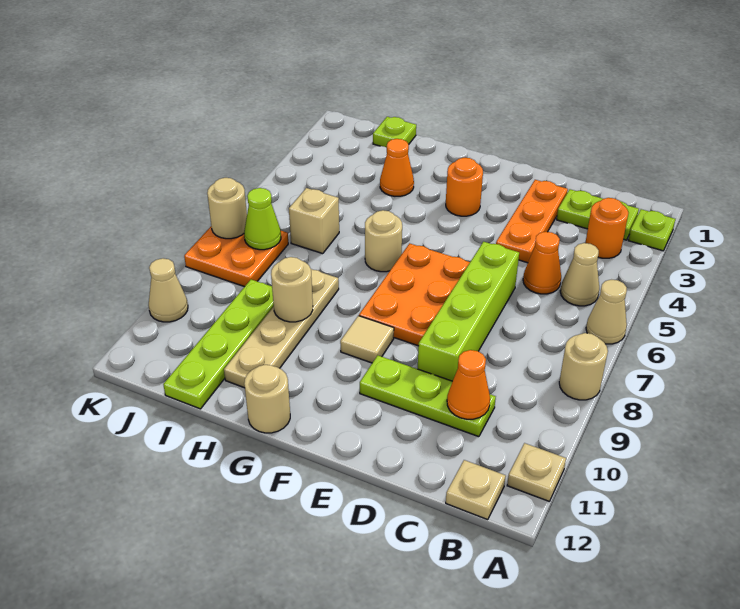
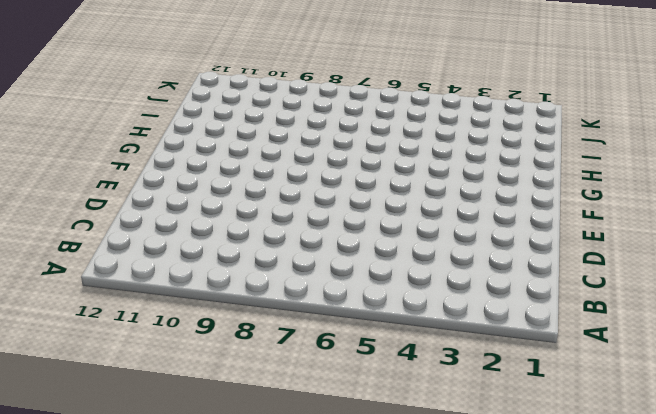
none -> lime 1x1 plate [628,209,675,251]
none -> tan 1x1 cone [586,280,627,344]
none -> tan 1x1 round brick [559,333,608,400]

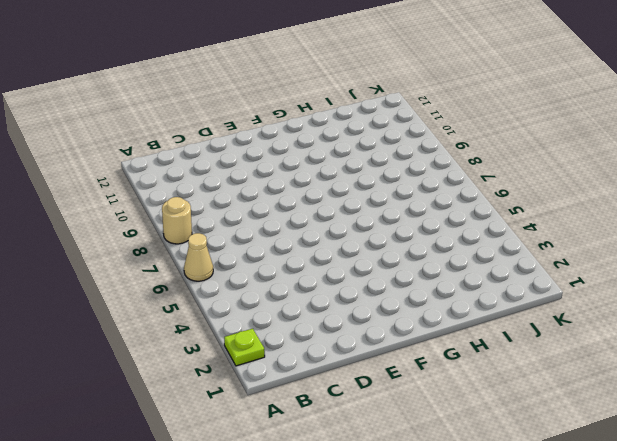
none -> tan 1x1 plate [507,443,566,501]
none -> lime 1x2 plate [557,189,639,240]
none -> orange 1x1 round brick [585,198,628,258]

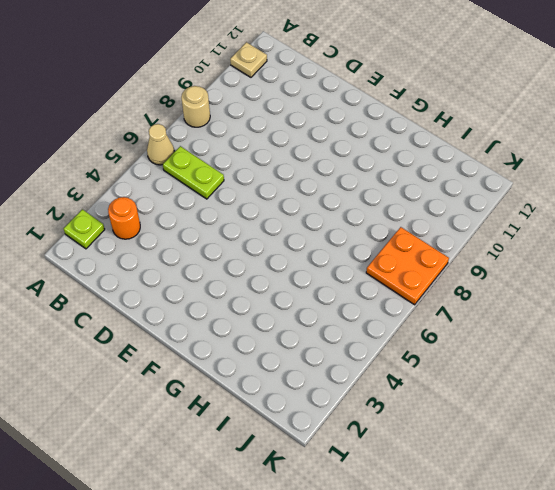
lime 1x2 plate [163,146,224,199] -> lime 1x2 plate moved to [557,189,639,240]
none -> tan 1x1 cone [560,243,599,306]
none -> tan 1x1 plate [446,460,506,520]
none -> orange 1x1 cone [523,232,561,294]

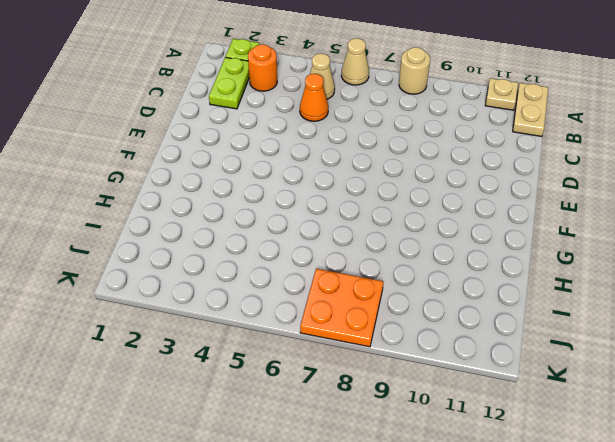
tan 1x2 plate [513,83,548,137] -> tan 1x1 plate [446,460,506,520]
none -> lime 1x3 plate [360,356,496,437]
none -> orange 1x3 plate [496,180,568,263]
none -> lime 1x4 brick [418,242,519,381]

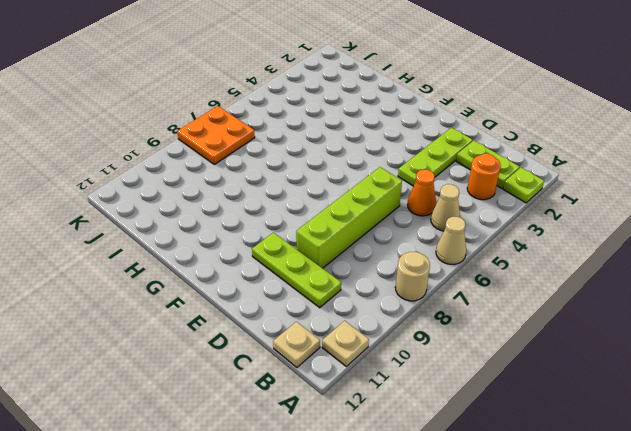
lime 1x3 plate [398,128,473,186] -> orange 1x3 plate [496,180,568,263]
none -> orange 2x3 plate [359,243,470,346]
none -> orange 1x1 round brick [446,158,483,216]
none -> tan 1x1 tile [340,316,394,363]

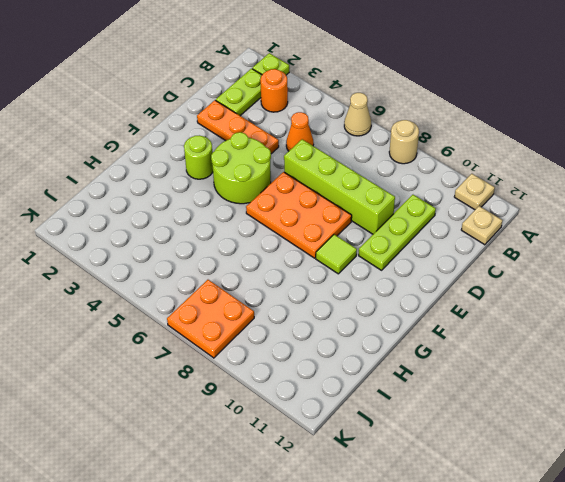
lime 2x2 round brick [211,132,271,204] -> none
lime 1x1 round brick [184,135,213,179] -> orange 1x1 round brick [446,158,483,216]
lime 1x1 tile [316,234,357,274] -> tan 1x1 tile [340,316,394,363]
none -> tan 1x1 cone [560,243,599,306]
none -> tan 1x1 round brick [365,210,402,272]
none -> tan 1x1 round brick [244,365,290,433]

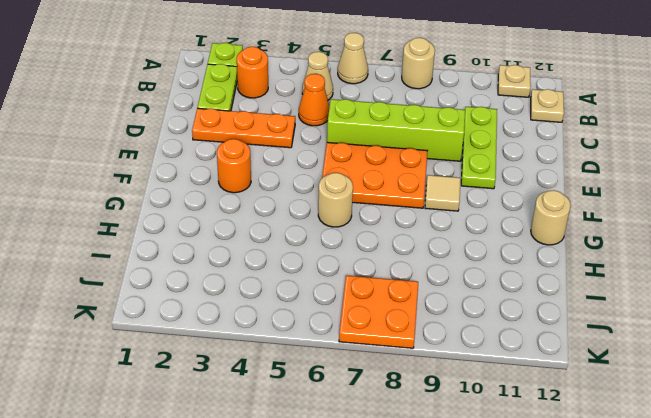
none -> orange 1x1 cone [380,139,414,196]
none -> tan 1x4 plate [224,269,339,388]
none -> lime 1x1 plate [373,117,416,148]

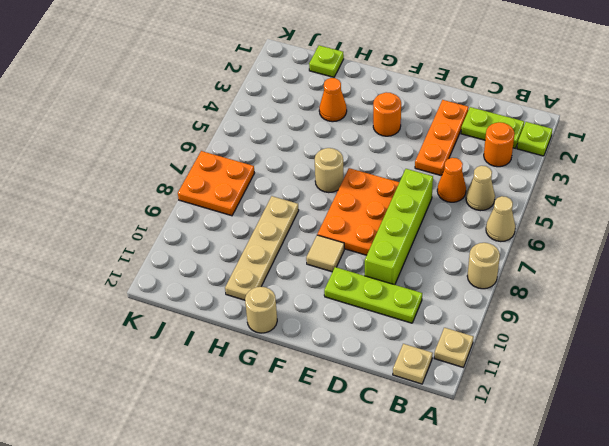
none -> tan 1x1 brick [289,188,339,254]
none -> lime 1x4 plate [163,280,274,409]
none -> tan 1x1 cone [149,258,188,322]

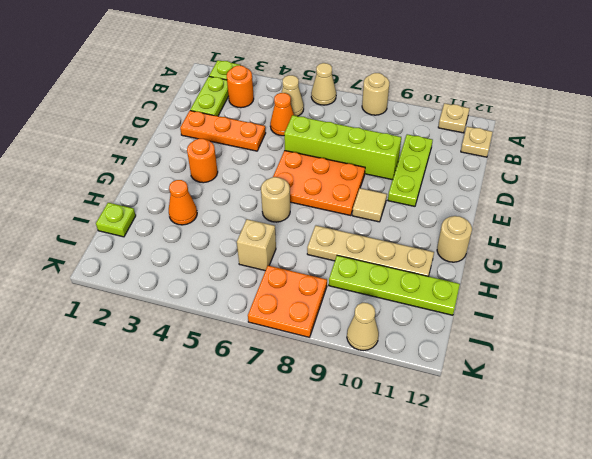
none -> orange 1x1 cone [447,350,490,419]
none -> tan 1x1 round brick [271,257,313,322]
none -> lime 1x1 cone [244,188,281,250]

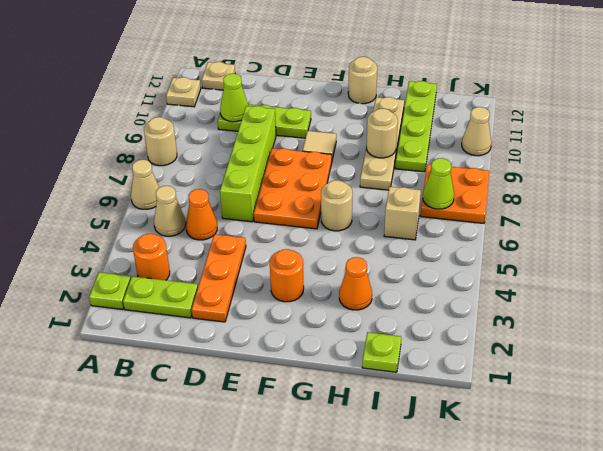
lime 1x1 cone [220,74,249,122] -> orange 1x1 cone [447,350,490,419]
none -> tan 1x1 round brick [207,178,247,239]

